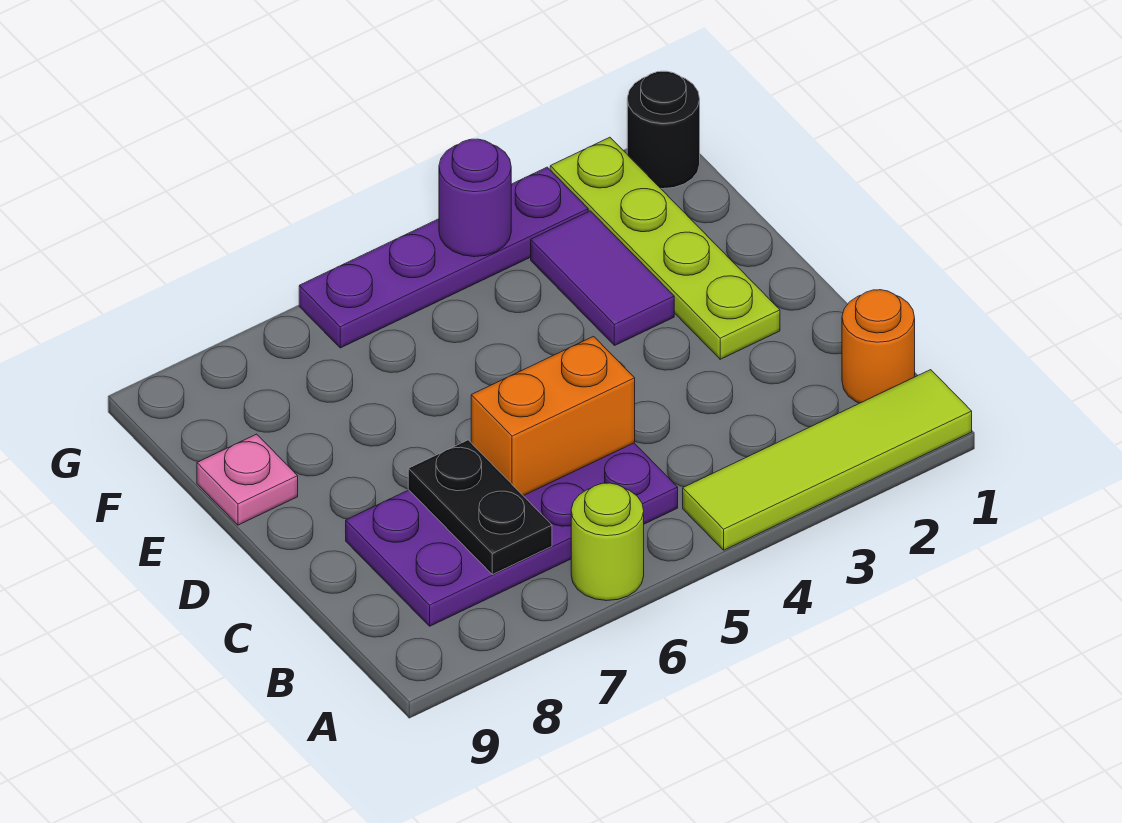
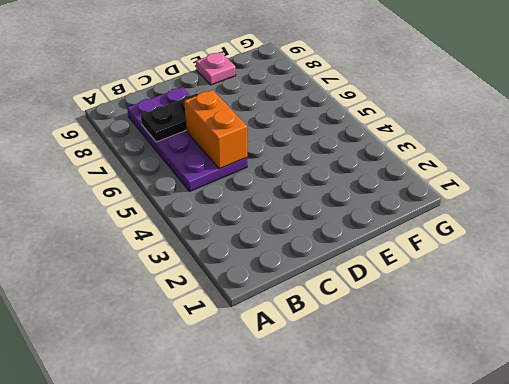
none -> lime 1x4 tile [683,370,972,550]
none -> lime 1x1 round brick [571,483,644,601]
none -> orange 1x1 round brick [842,290,915,403]

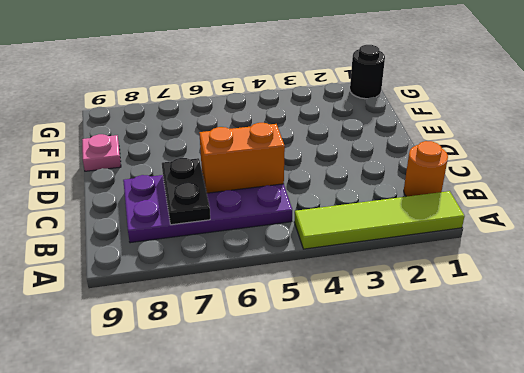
none -> lime 1x1 round brick [571,483,644,601]
none -> lime 1x4 plate [550,137,780,359]
none -> purple 1x2 tile [531,211,674,346]

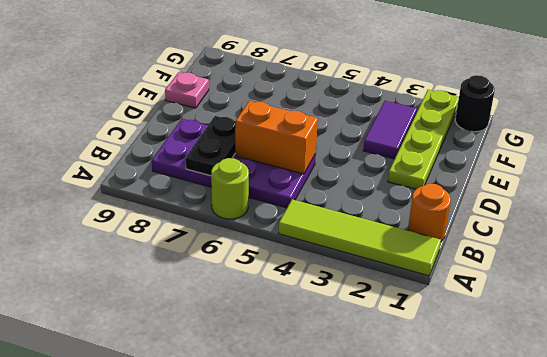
none -> purple 1x4 plate [299,167,588,348]
none -> purple 1x1 round brick [439,139,511,257]

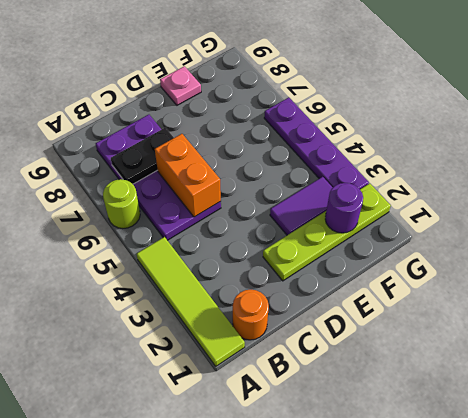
purple 1x1 round brick [325,183,363,233] -> purple 1x1 round brick moved to [439,139,511,257]
none -> black 1x1 round brick [627,71,700,189]

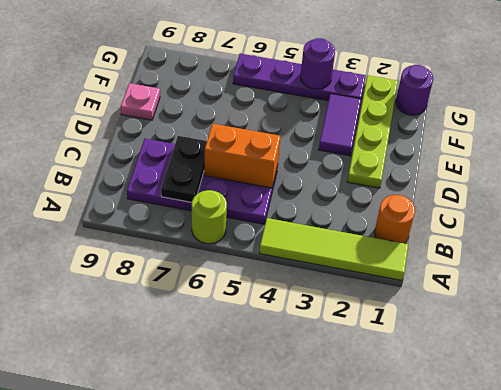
purple 1x1 round brick [396,65,433,115] -> black 1x1 round brick [627,71,700,189]

